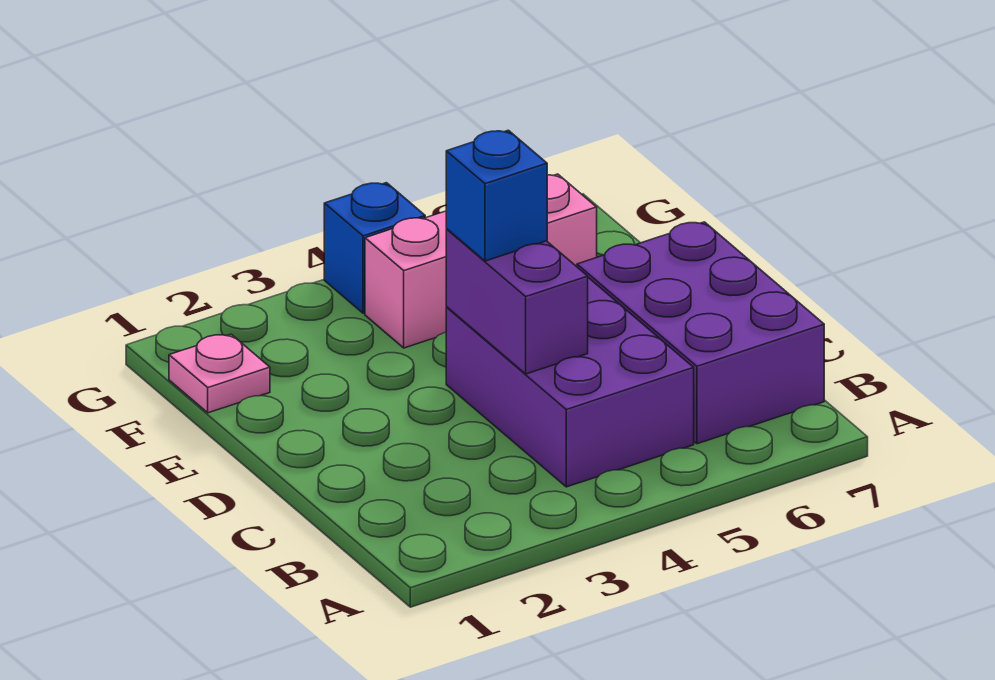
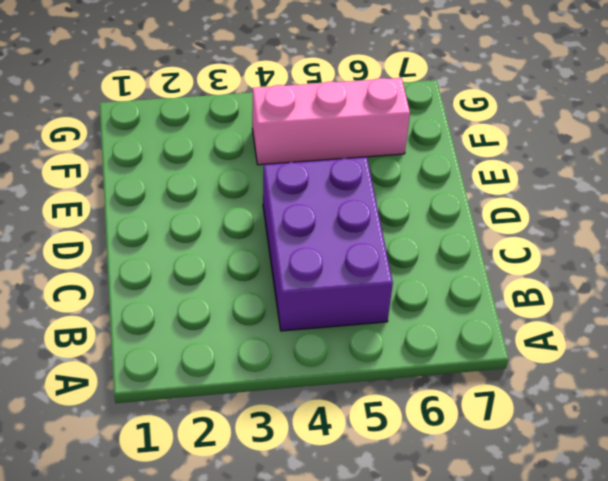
none -> purple 2x3 brick [577,222,824,444]
none -> pink 1x1 plate [169,334,270,413]

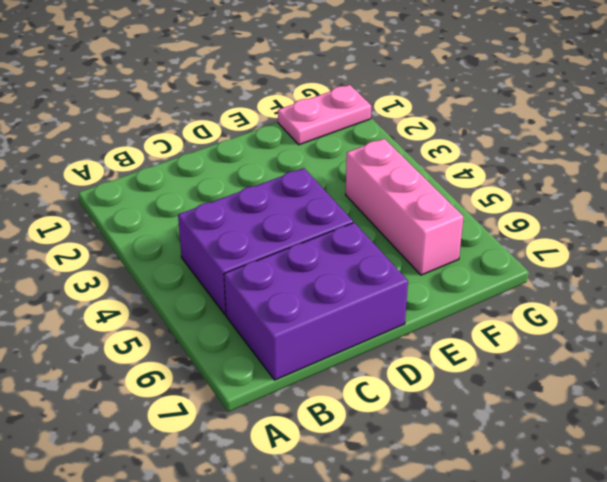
pink 1x2 plate [278,85,371,145] -> pink 1x1 plate [169,334,270,413]
none -> blue 1x1 brick [324,183,425,313]
none -> purple 1x2 brick [446,229,588,374]

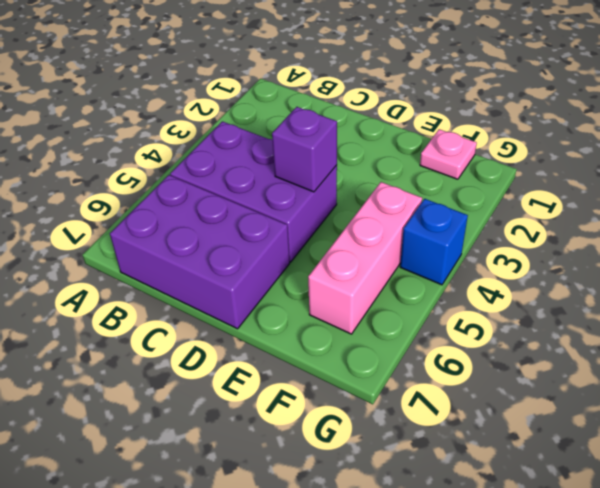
purple 1x1 brick [272,107,337,192] -> purple 1x2 brick [446,229,588,374]
none -> blue 1x1 brick [446,130,547,261]

